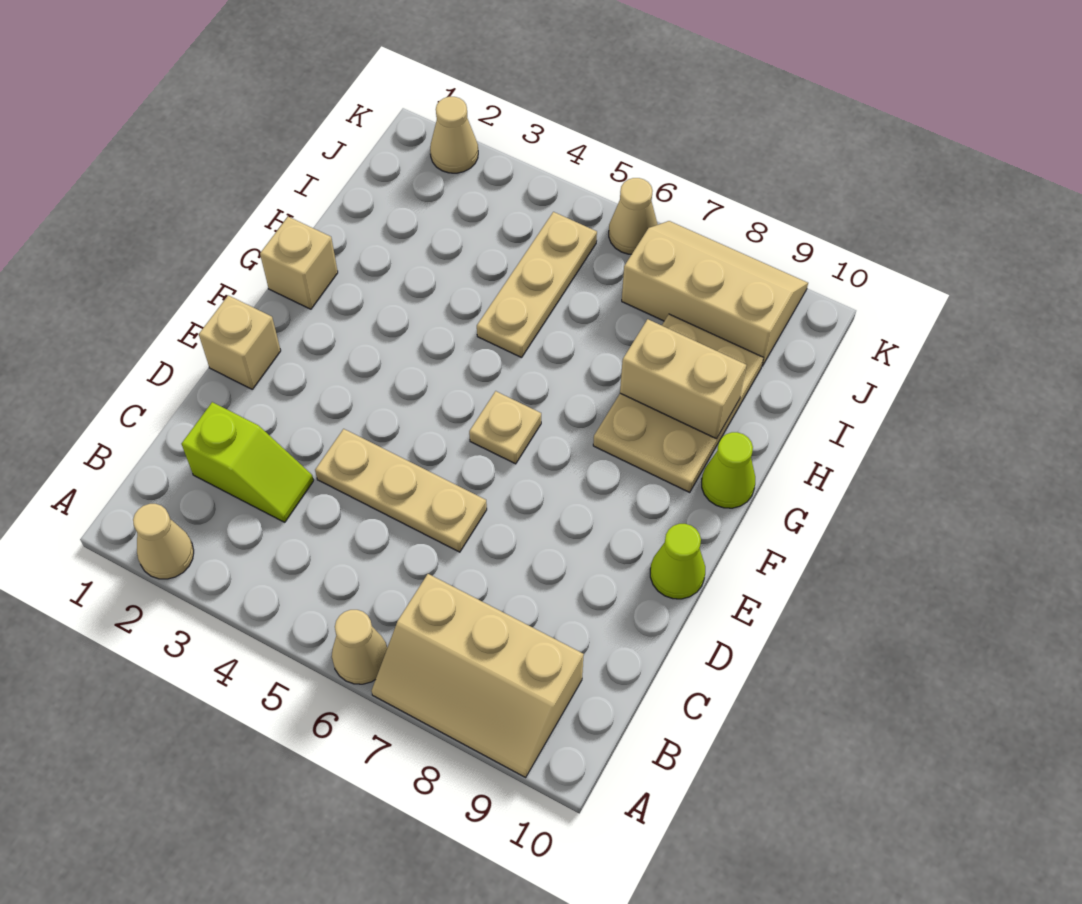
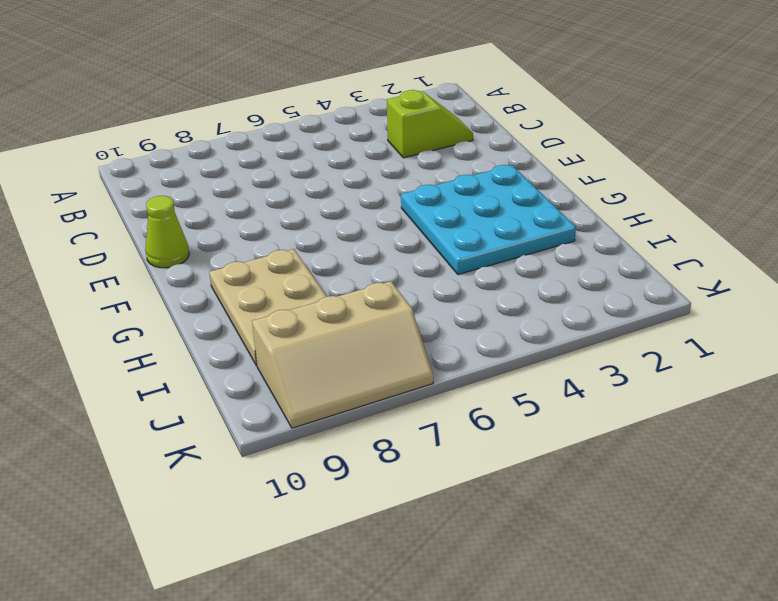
lime 1x2 slope [387,90,473,158] -> lime 1x2 slope turned to [181,402,314,522]
cyan 3x3 plate [401,165,576,275] -> none
none -> tan 1x1 cone [133,504,194,579]
none -> tan 1x1 cone [332,610,387,684]
none -> tan 2x3 slope [372,574,584,777]

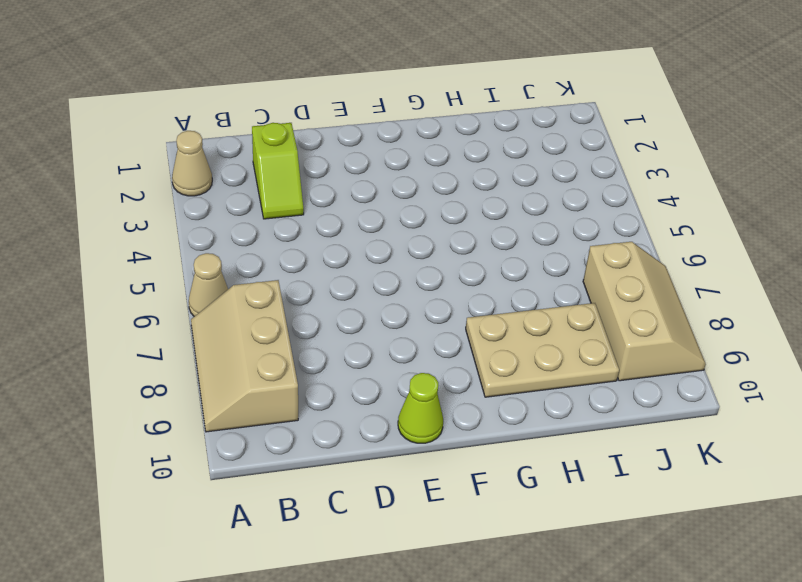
none -> tan 1x3 plate [315,429,487,552]
none -> tan 1x1 brick [199,295,281,389]
none -> tan 1x1 plate [469,391,541,464]

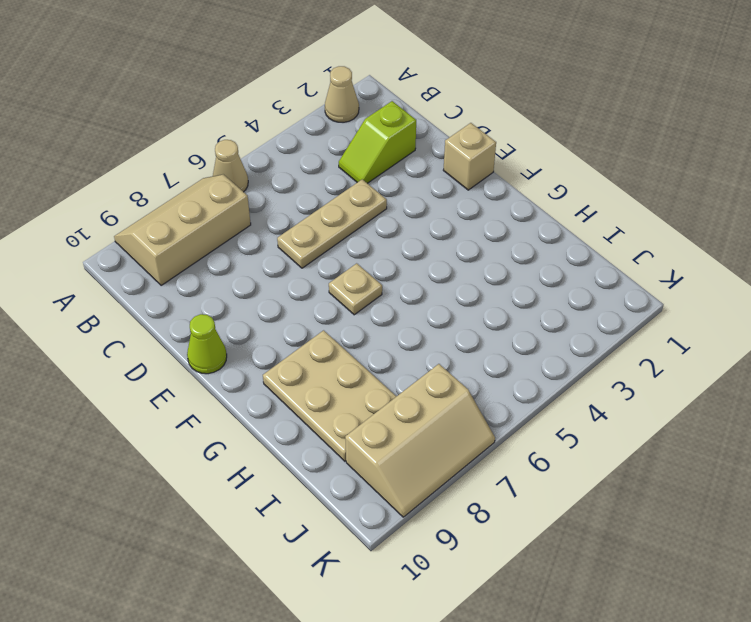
none -> tan 1x1 brick [260,217,338,309]
none -> lime 1x1 cone [702,432,755,508]
none -> tan 1x3 plate [477,212,597,358]

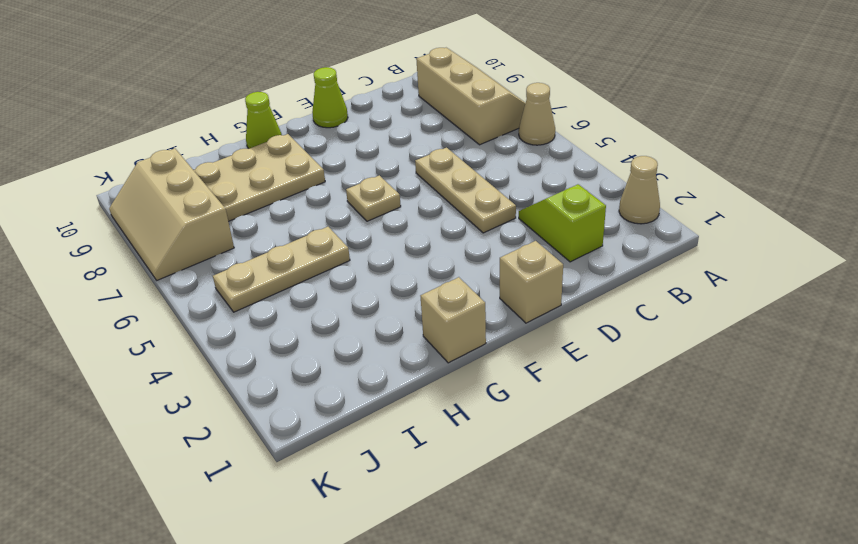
none -> tan 1x1 cone [430,97,478,173]
none -> tan 1x1 cone [609,178,658,254]
none -> tan 1x2 brick [620,319,746,439]

